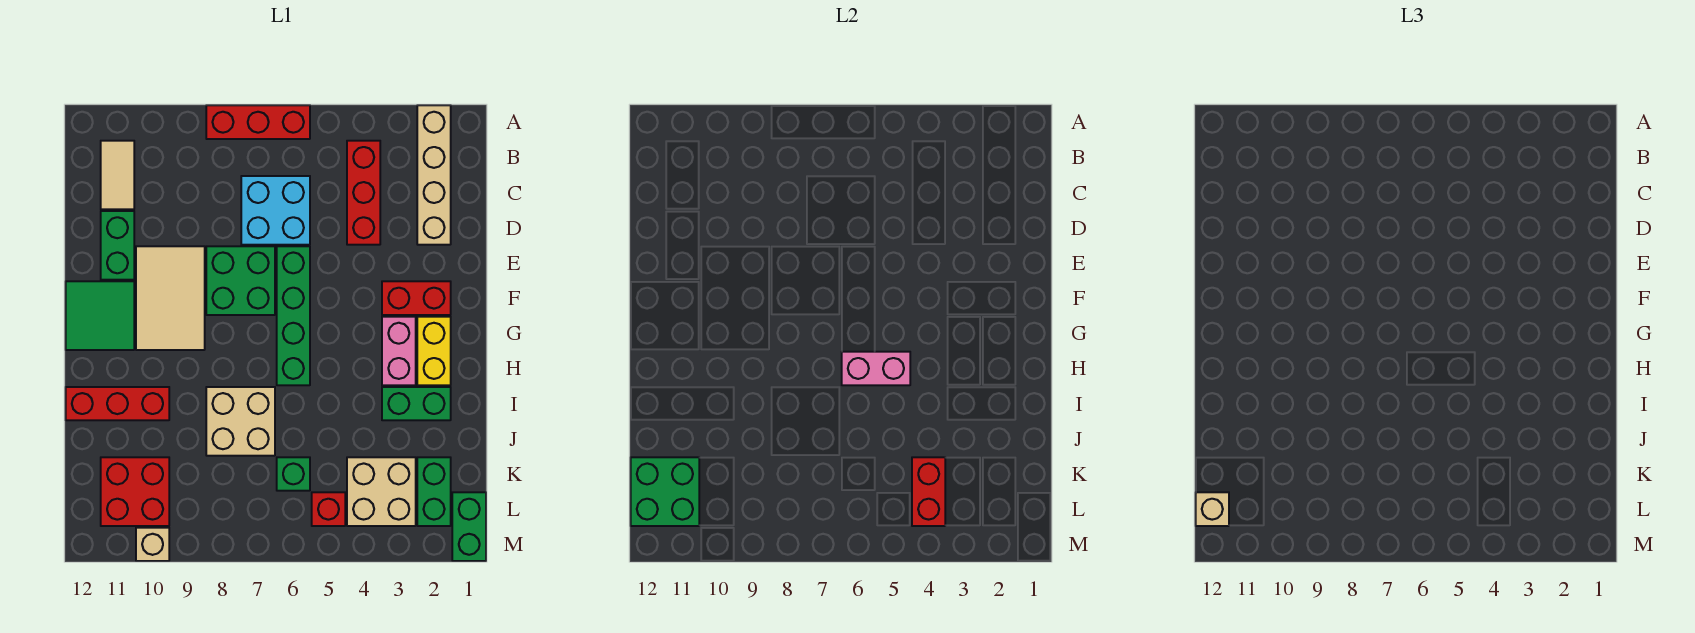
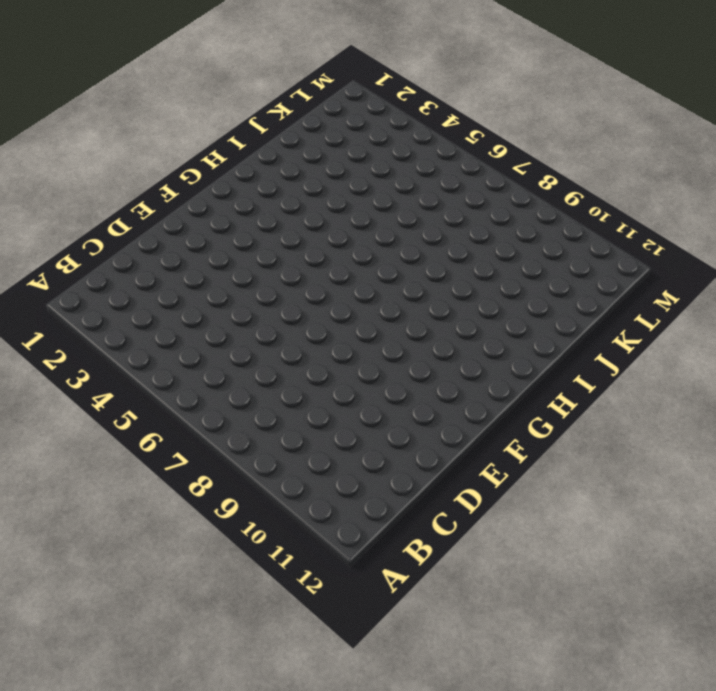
none -> tan 1x4 brick [417,105,451,245]
none -> red 1x3 brick [206,105,310,139]
none -> red 1x3 brick [347,141,380,245]

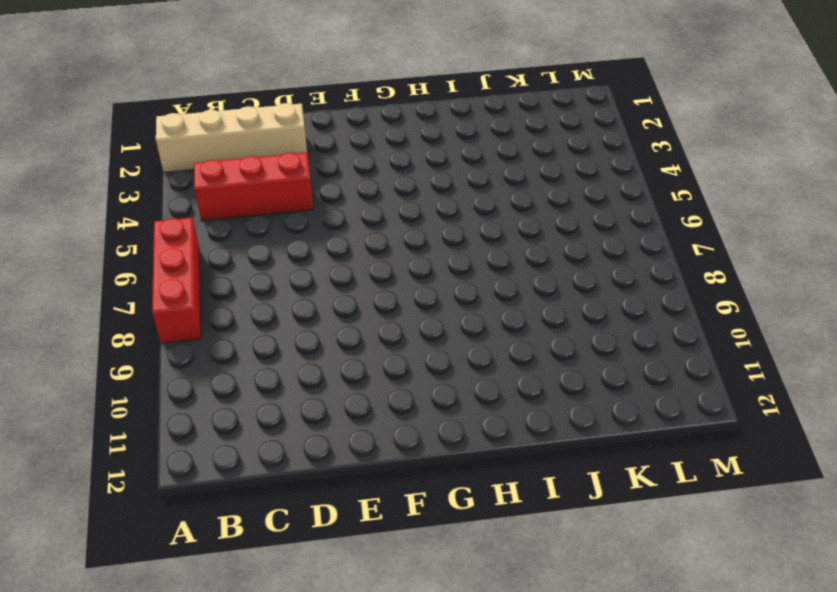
none -> tan 1x2 tile [101,141,134,209]
none -> cyan 2x2 brick [241,176,310,245]
none -> green 1x2 brick [101,211,134,280]

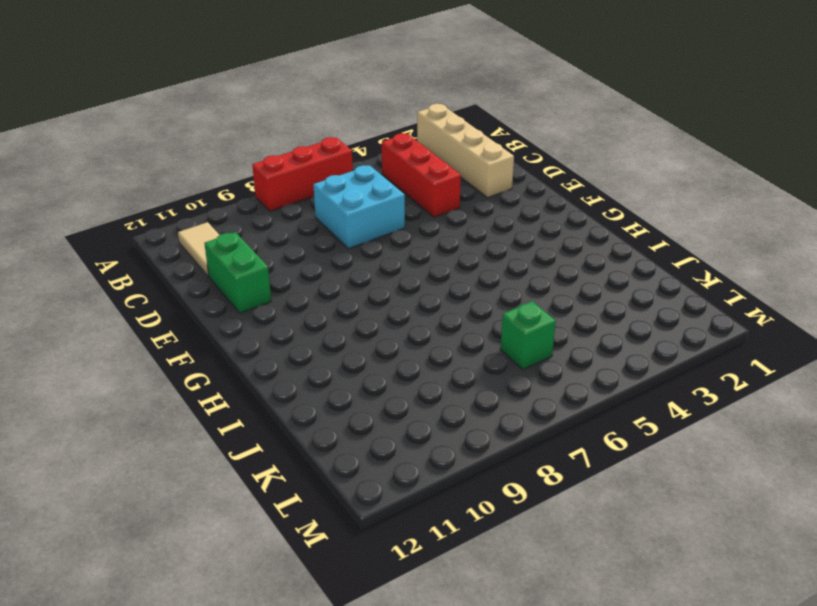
none -> green 1x4 brick [277,246,310,385]
none -> green 2x2 brick [206,246,275,315]
none -> tan 2x3 tile [136,246,205,350]

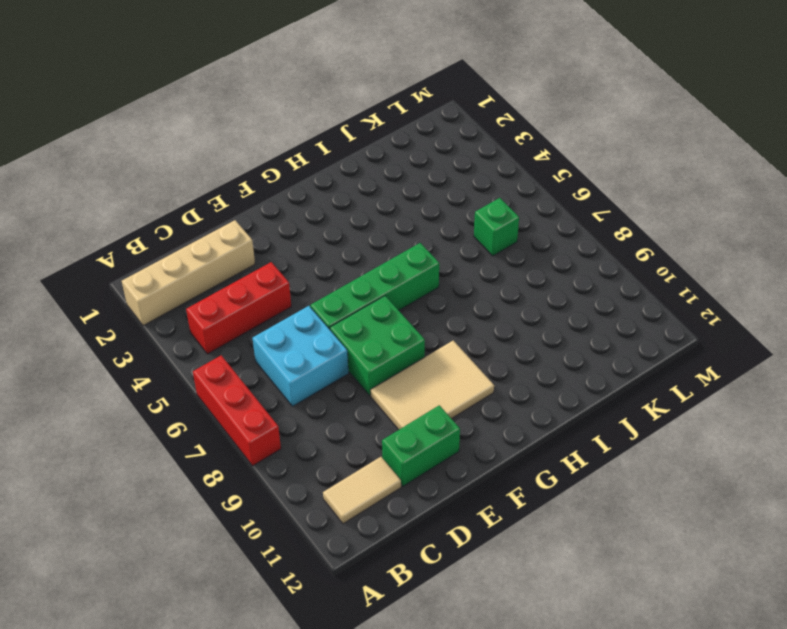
none -> red 1x2 brick [382,281,451,315]
none -> green 2x2 tile [66,281,134,350]
none -> yellow 1x2 brick [417,317,451,385]

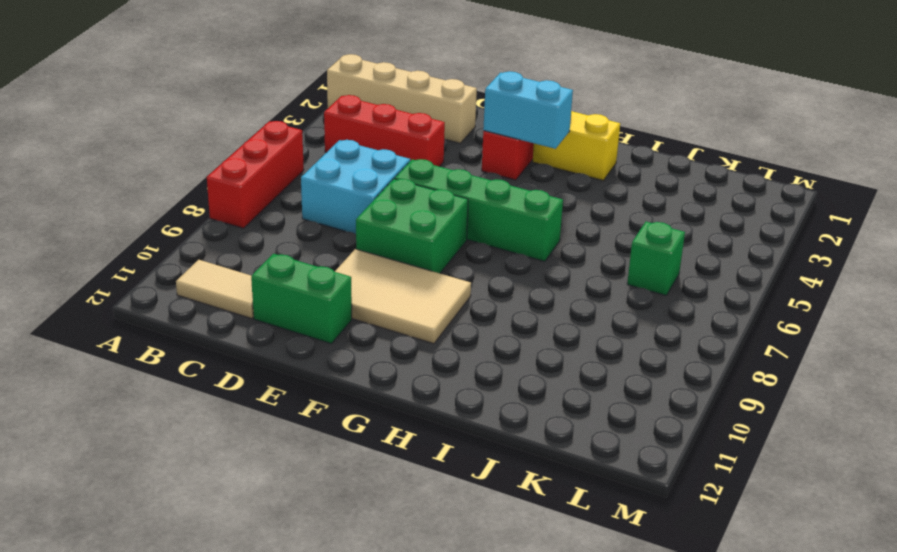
cyan 1x2 brick [483,71,573,149] -> none
none -> green 2x2 tile [66,281,134,350]
none -> pink 1x2 brick [382,317,416,385]
none -> green 1x2 brick [382,387,451,420]

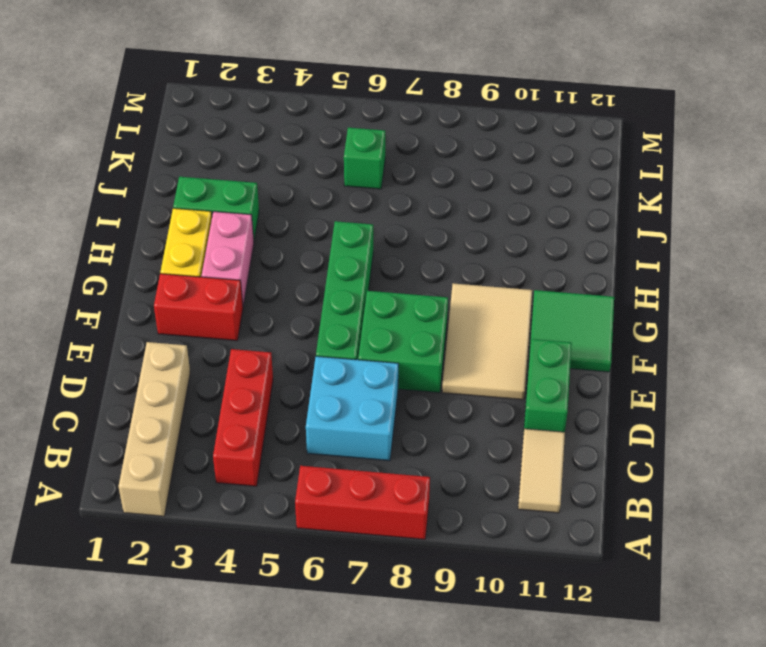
none -> tan 2x2 brick [206,387,275,456]
none -> red 1x3 brick [66,387,169,420]
none -> green 1x2 brick [417,457,451,526]

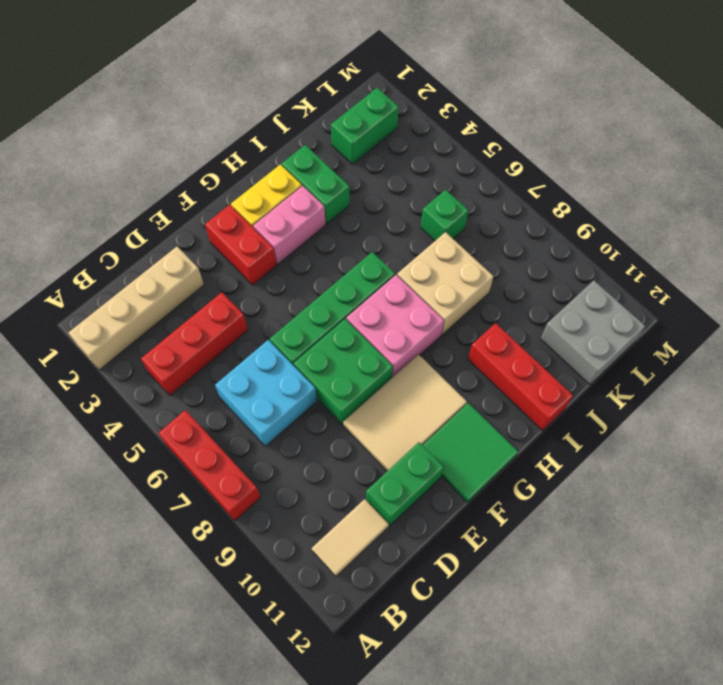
pink 2x2 brick [346,275,444,378] -> none
grey 2x2 brick [541,280,645,385] -> red 2x2 brick [101,457,169,526]
none -> tan 2x2 brick [347,457,416,526]
none -> green 1x2 brick [452,492,486,561]
none -> red 1x1 brick [312,492,345,526]

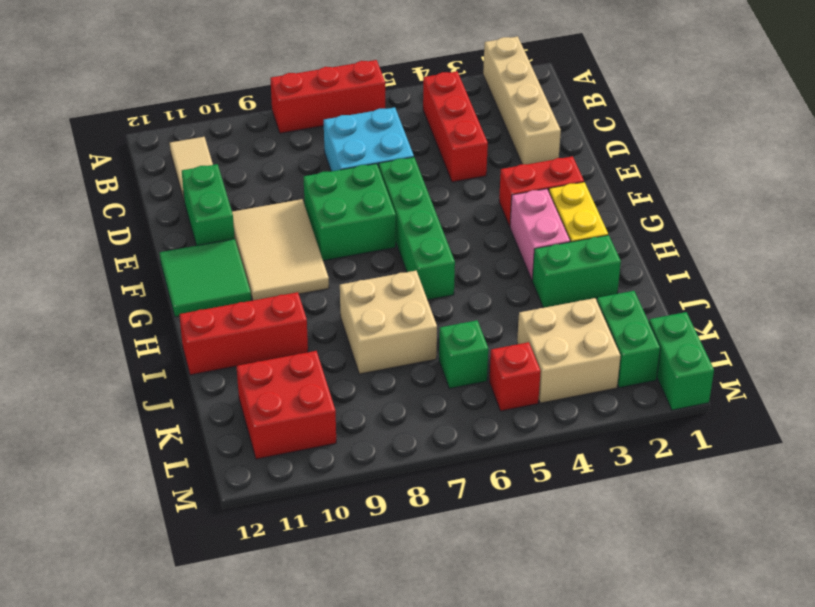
none -> tan 1x1 brick [136,528,169,561]
none -> pink 1x2 brick [842,352,910,385]
none -> red 1x2 brick [912,457,945,526]

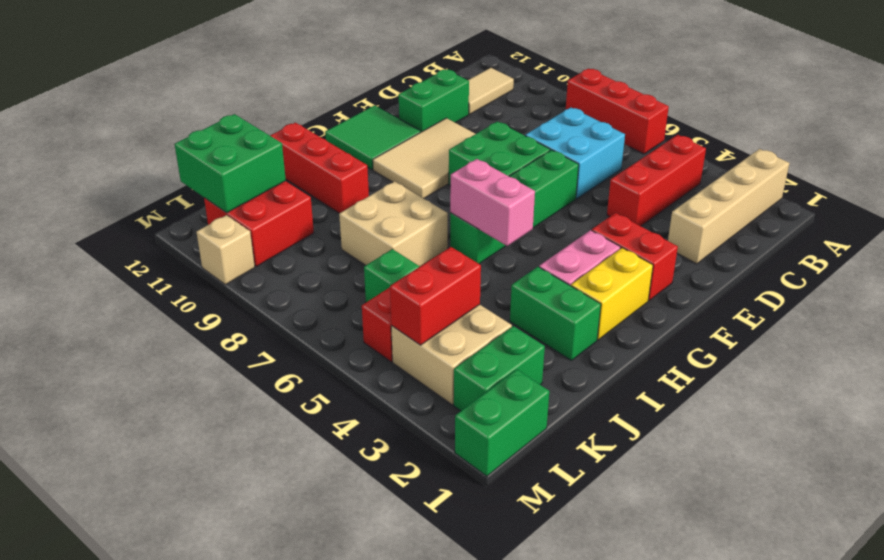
none -> tan 1x1 brick [1196,492,1229,526]

